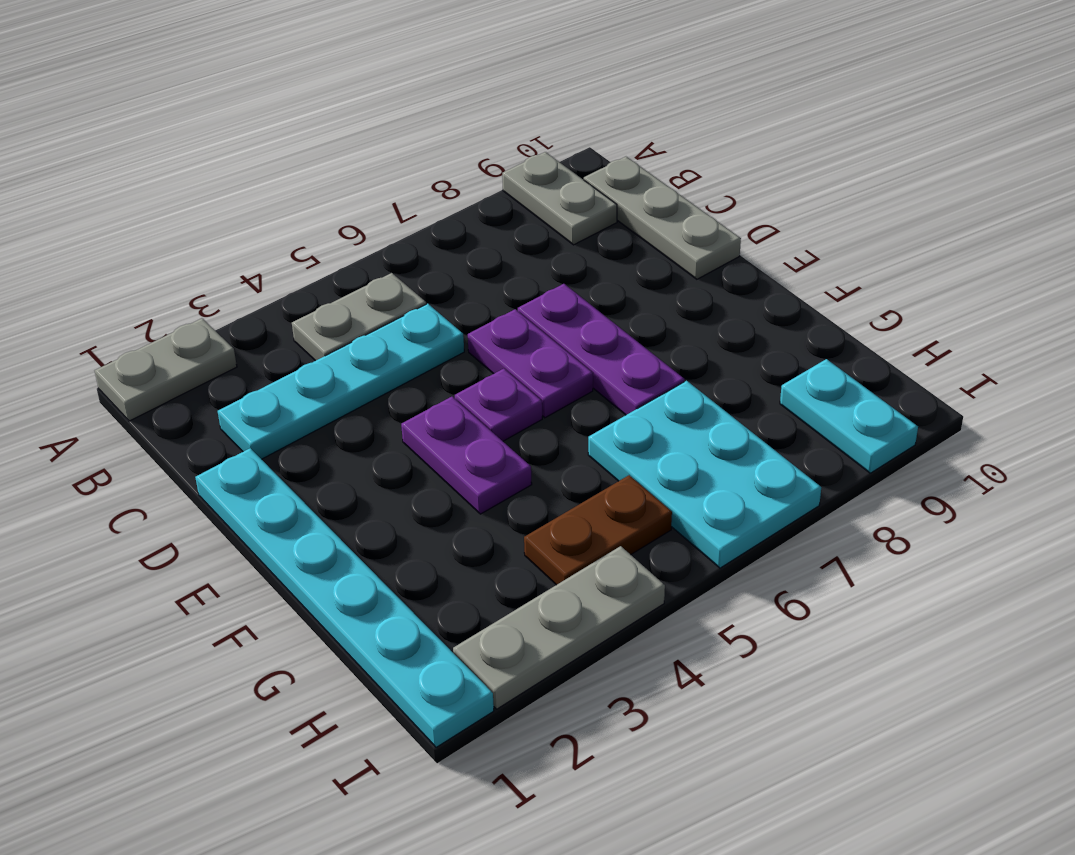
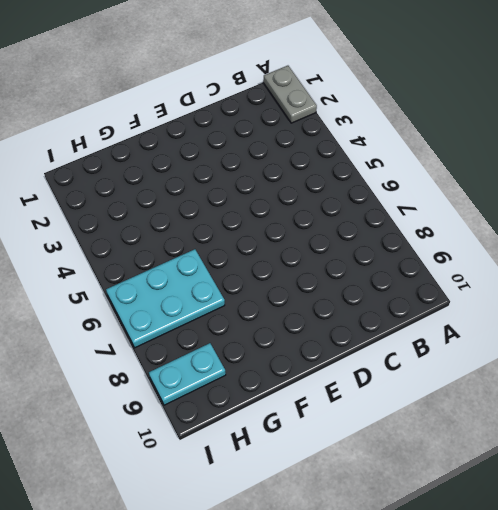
none -> grey 1x2 plate [502,152,617,245]
none -> grey 1x2 plate [292,273,426,361]
none -> grey 1x3 plate [584,157,741,279]

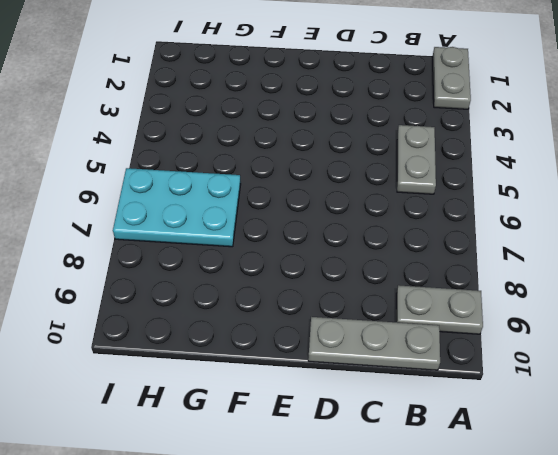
none -> cyan 1x4 plate [218,304,464,459]
none -> cyan 1x6 plate [195,448,494,747]
none -> purple 1x2 plate [468,309,593,418]

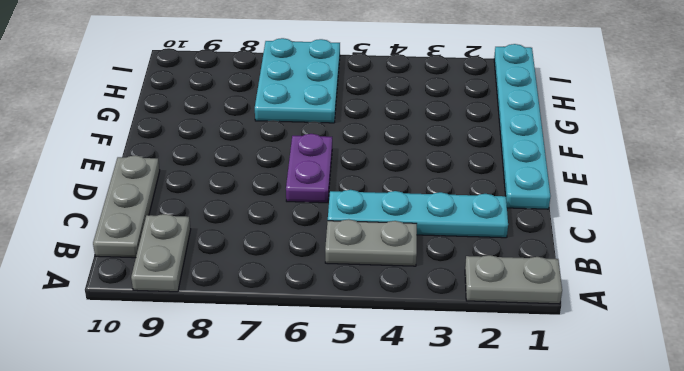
none -> purple 1x3 plate [518,284,685,415]
none -> purple 1x2 plate [401,397,532,514]
none -> purple 1x1 plate [455,369,542,441]

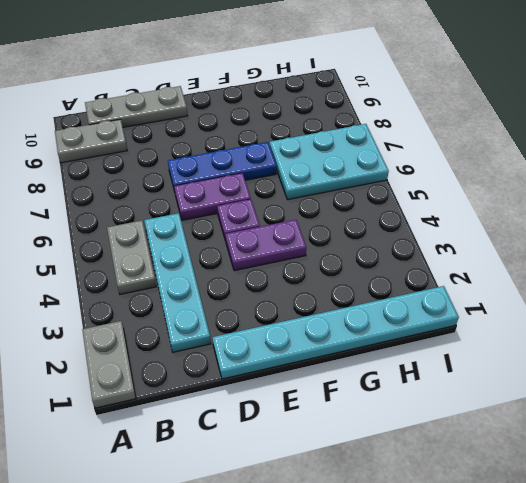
blue 1x3 plate [168,142,277,191] -> purple 1x3 plate [518,284,685,415]
none -> brown 1x2 plate [524,475,672,585]
none -> cyan 1x2 plate [780,359,918,473]
none -> grey 1x3 plate [453,546,665,709]

